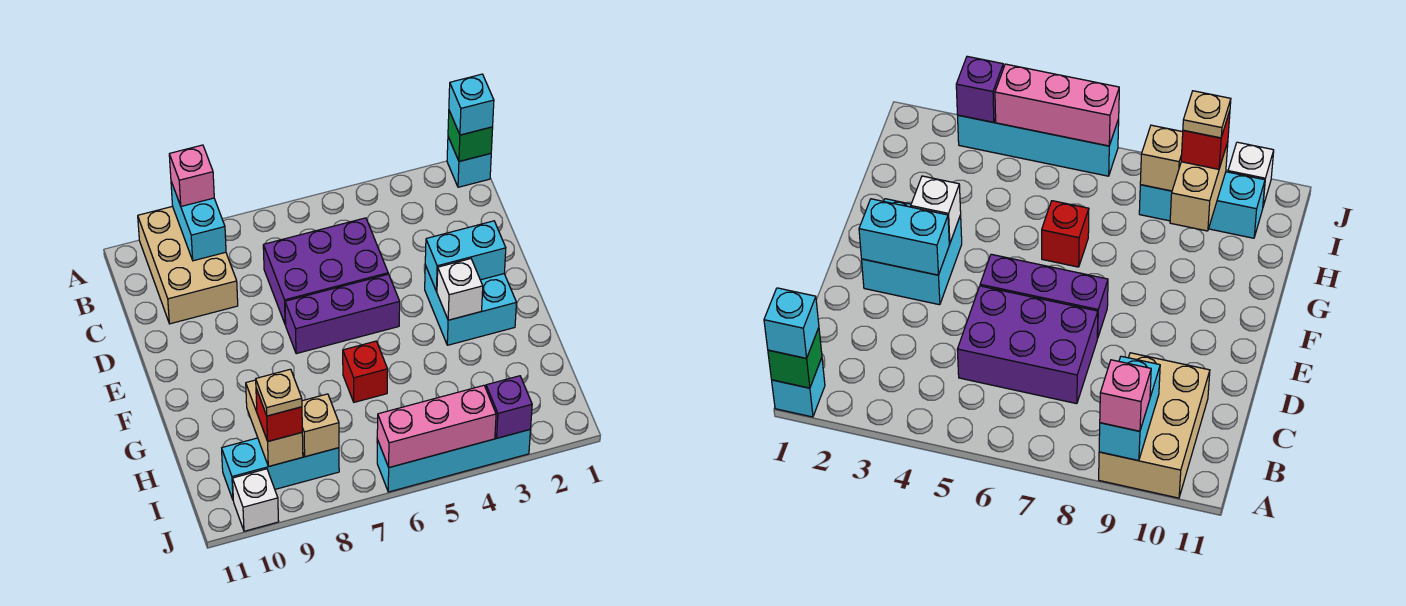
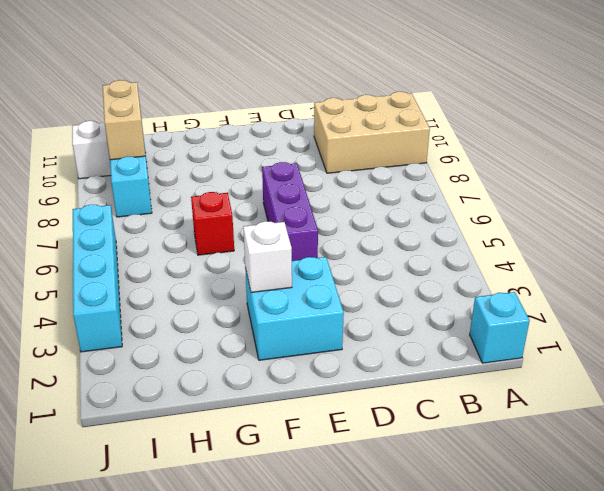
tan 1x2 brick [103,80,145,160] -> tan 1x2 brick turned to [246,380,303,466]
none -> purple 2x3 brick [263,218,388,325]
none -> green 1x1 brick [448,111,493,161]
none -> cyan 1x2 brick [171,182,226,261]

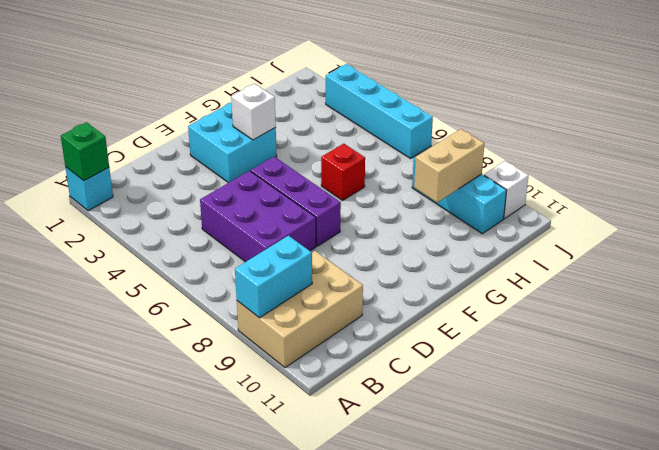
none -> cyan 1x2 brick [425,221,506,291]
none -> tan 1x1 brick [302,394,339,457]
none -> purple 1x1 brick [486,376,532,438]

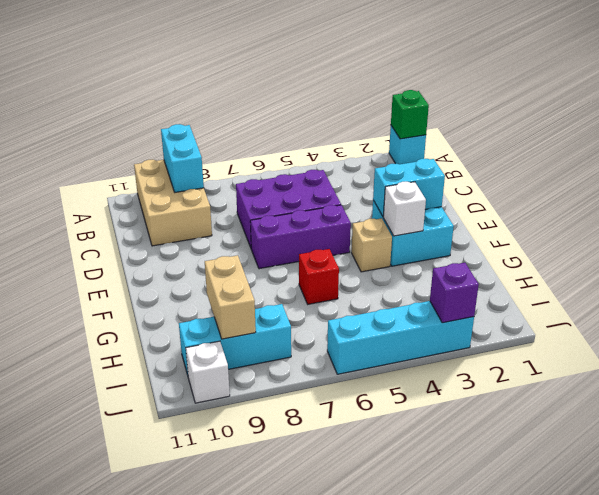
tan 1x1 brick [352,218,392,272] -> tan 1x1 brick moved to [302,394,339,457]
none -> pink 1x3 brick [377,385,496,467]
none -> cyan 1x1 brick [449,74,494,135]
none -> pink 1x1 brick [169,145,214,206]

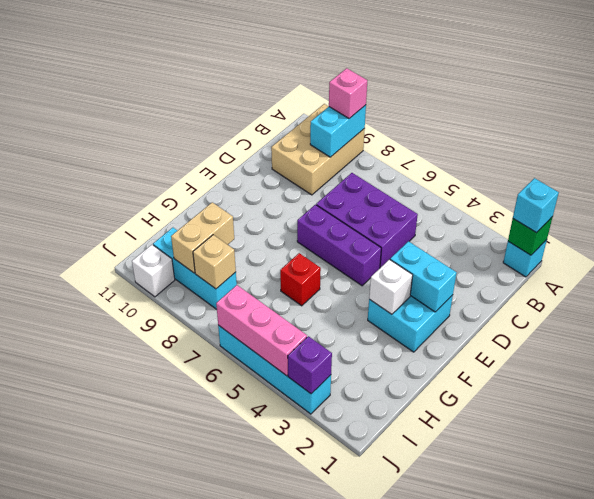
none -> red 1x1 brick [256,389,302,441]
none -> tan 1x1 plate [256,369,302,416]

